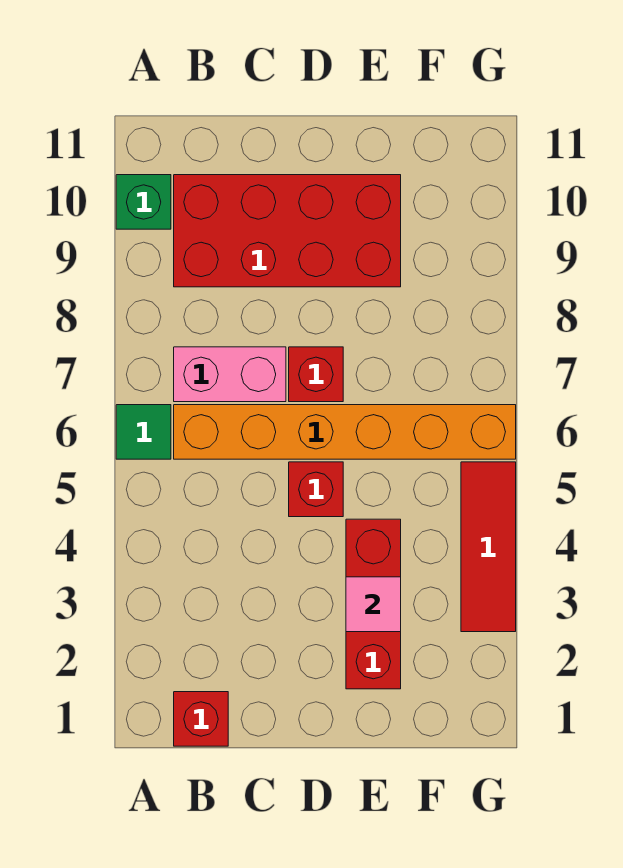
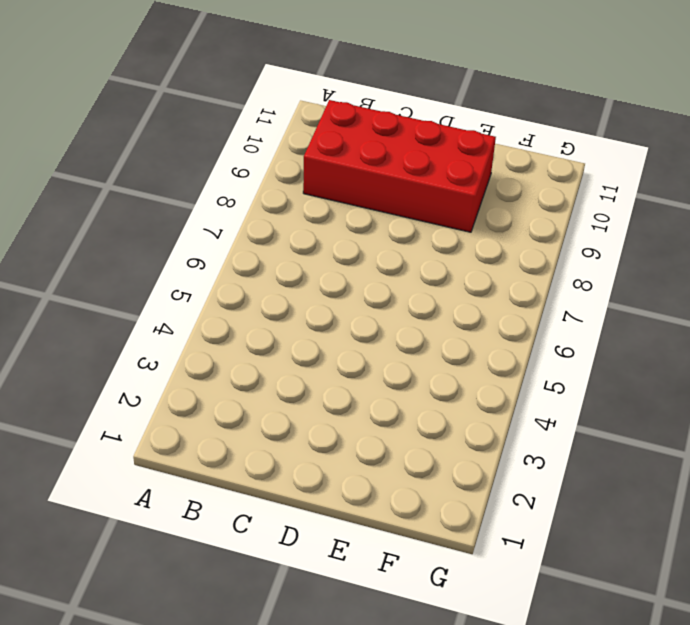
none -> green 1x1 tile [116,405,171,459]
none -> green 1x1 brick [116,175,171,229]

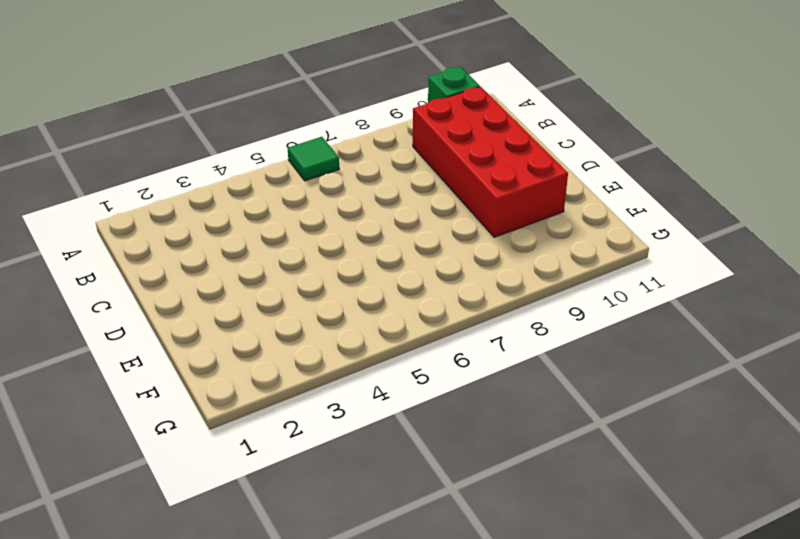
none -> red 1x1 brick [174,692,228,746]
none -> orange 1x6 brick [174,405,516,459]

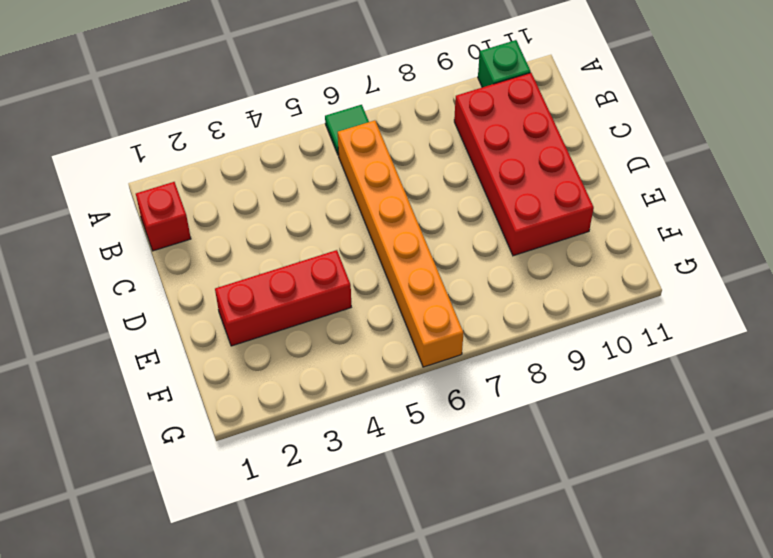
none -> pink 1x2 brick [174,347,286,402]
none -> red 1x1 brick [289,462,343,517]

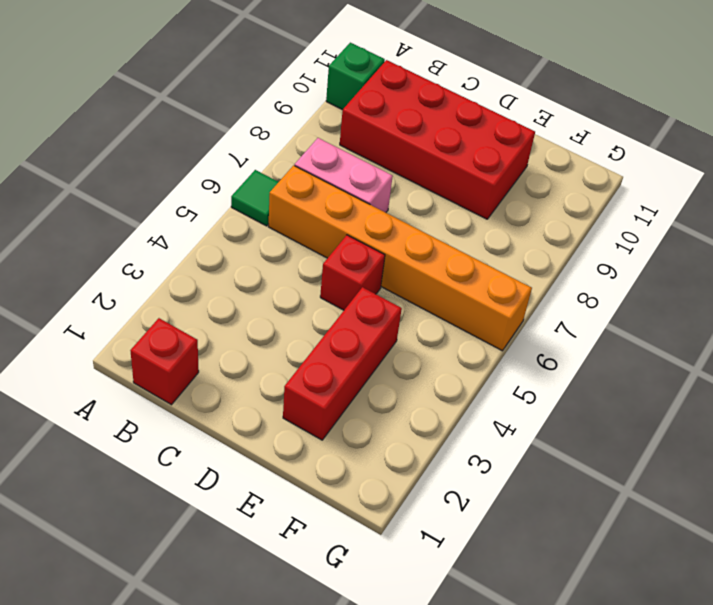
none -> red 1x1 brick [289,347,343,402]
none -> red 1x3 tile [461,462,516,632]

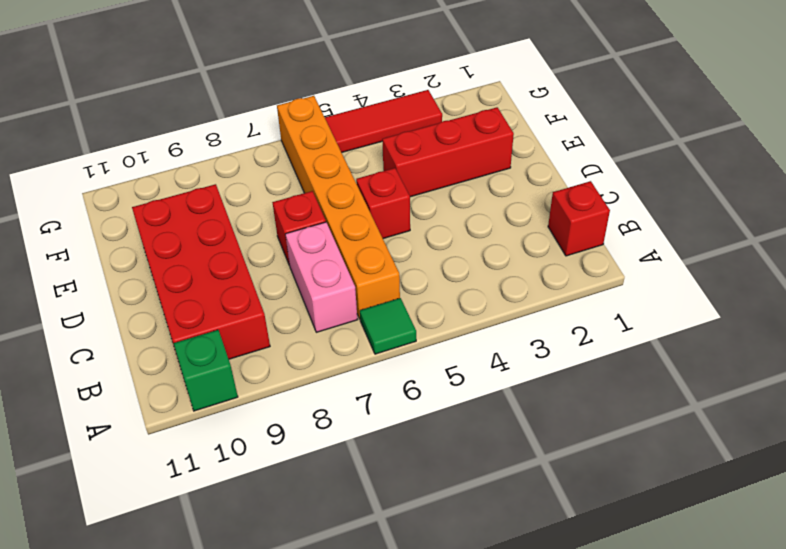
none -> pink 1x1 tile [346,577,401,632]

